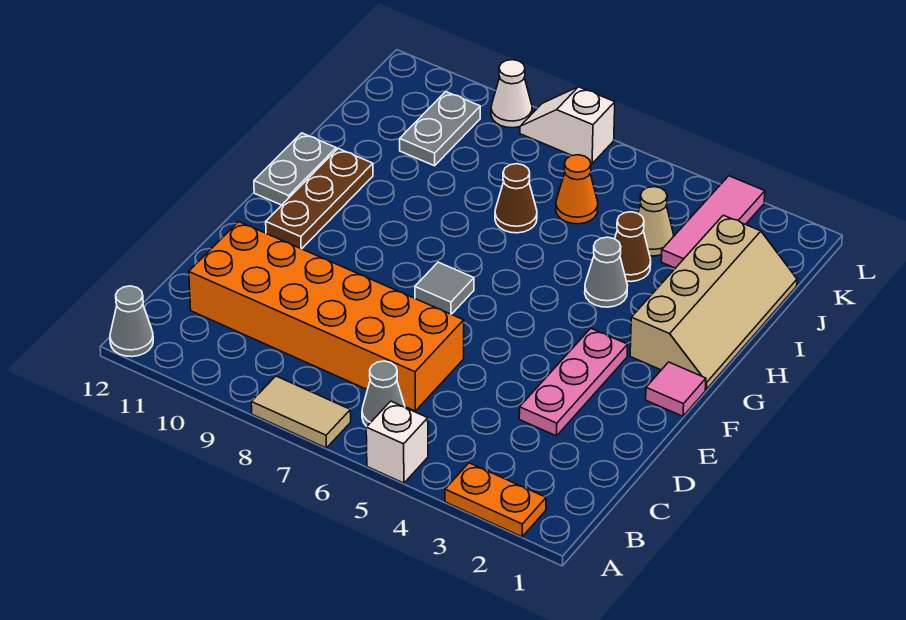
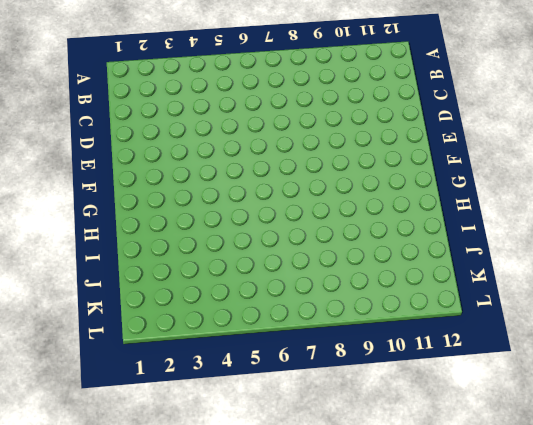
none -> orange 1x2 plate [445,463,546,537]
none -> white 1x1 brick [366,401,428,483]
none -> tan 1x2 tile [251,376,351,448]

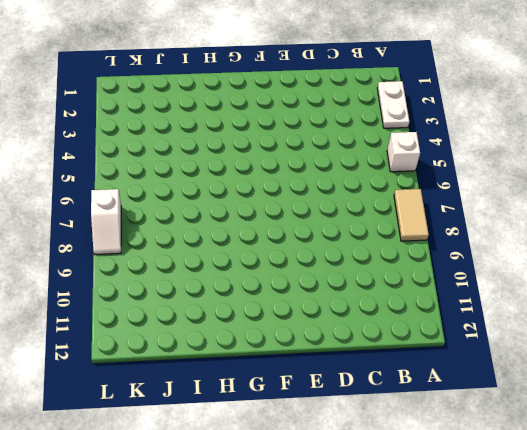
white 1x2 plate [377,81,409,128] -> orange 1x2 plate [445,463,546,537]
none -> grey 1x1 cone [110,286,153,357]
none -> grey 1x1 cone [362,361,405,426]
none -> orange 2x6 brick [189,222,464,411]

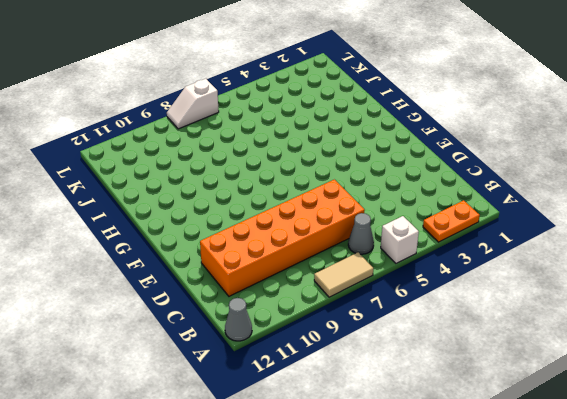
none -> pink 1x3 plate [519,328,628,436]
none -> pink 1x1 tile [646,362,706,416]
none -> grey 1x1 tile [415,262,474,314]

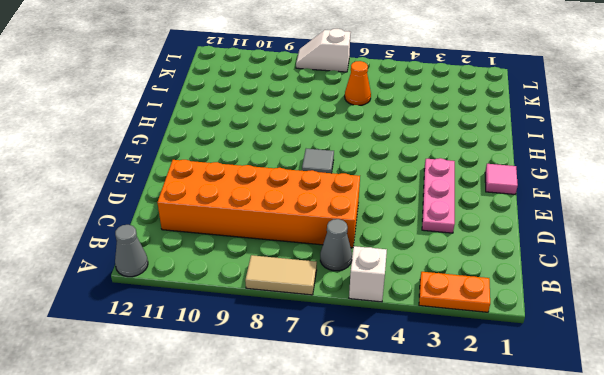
none -> brown 1x3 plate [266,149,373,249]
none -> tan 2x4 slope [630,215,797,390]
none -> grey 1x2 plate [254,133,336,205]

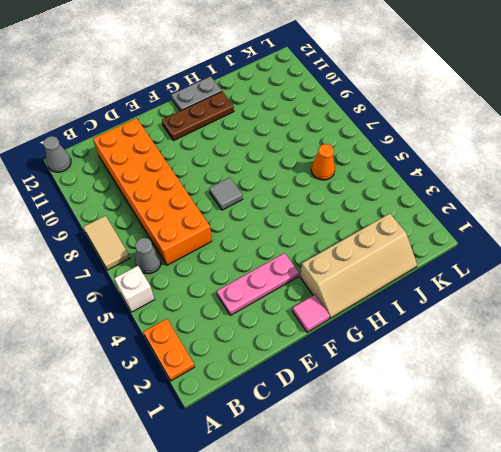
none -> grey 1x1 cone [585,237,628,307]
none -> brown 1x1 cone [615,212,651,281]
none -> brown 1x1 cone [495,164,537,233]

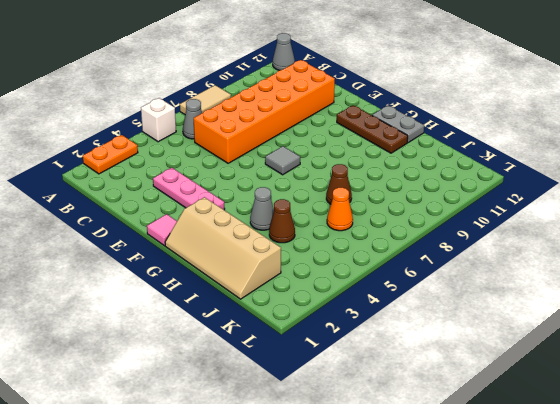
none -> pink 1x3 tile [661,176,765,268]
none -> tan 1x1 cone [638,187,674,256]
none -> grey 1x2 plate [400,92,480,166]

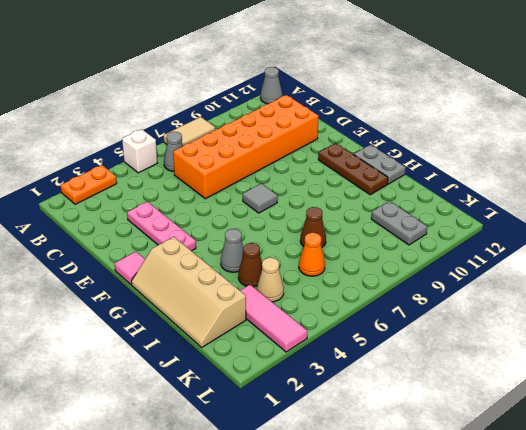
none -> white 1x2 slope [520,87,615,164]
none -> white 1x1 cone [491,60,532,128]

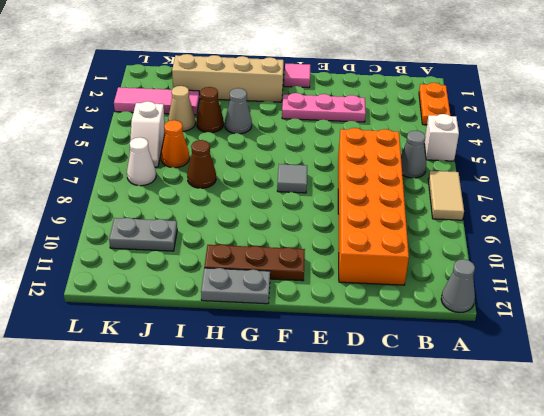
white 1x2 slope [130,101,165,167] -> white 1x2 slope moved to [520,87,615,164]
white 1x1 cone [127,137,156,186] -> white 1x1 cone moved to [491,60,532,128]

